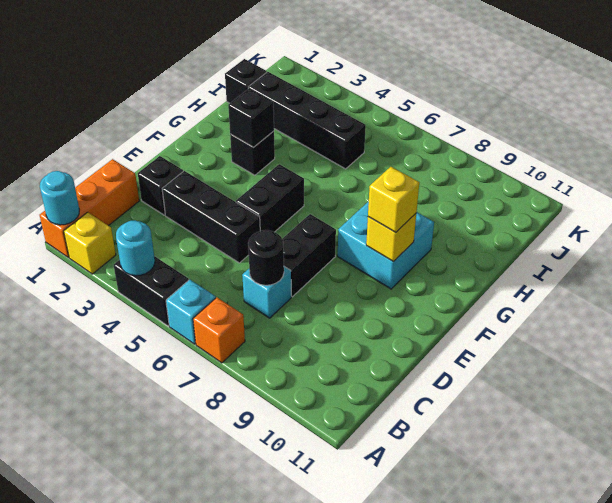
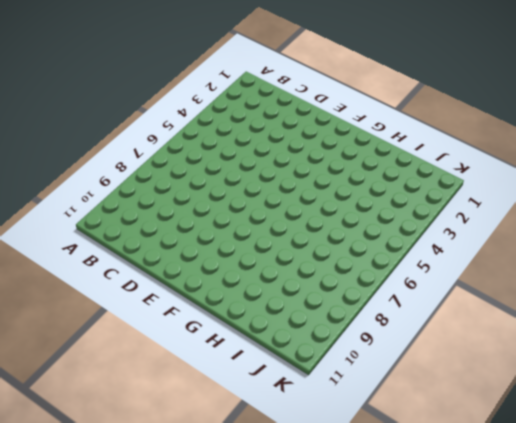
none -> orange 1x3 brick [40,159,139,258]
none -> yellow 1x1 brick [64,212,116,274]
none -> black 1x2 brick [114,256,189,326]

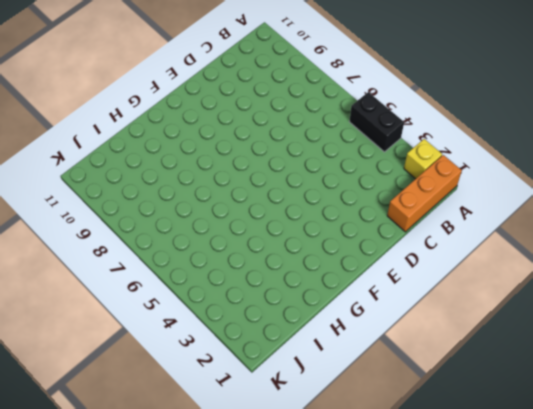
none -> cyan 1x1 brick [166,280,216,344]
none -> orange 1x1 brick [193,297,245,363]
none -> cyan 1x1 brick [242,267,291,318]

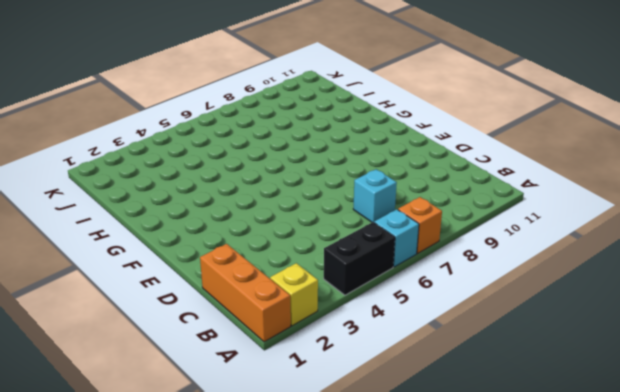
none -> black 1x1 brick [138,156,183,215]
none -> black 1x3 brick [162,171,260,263]
none -> black 1x2 brick [282,214,336,297]

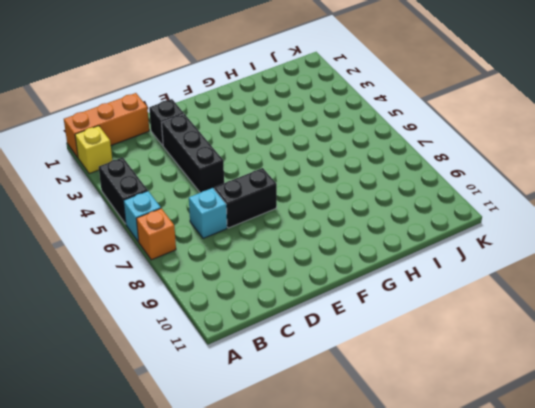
none -> black 1x2 brick [236,164,304,232]
none -> cyan 2x2 brick [338,201,434,289]
none -> black 1x1 brick [230,131,275,175]

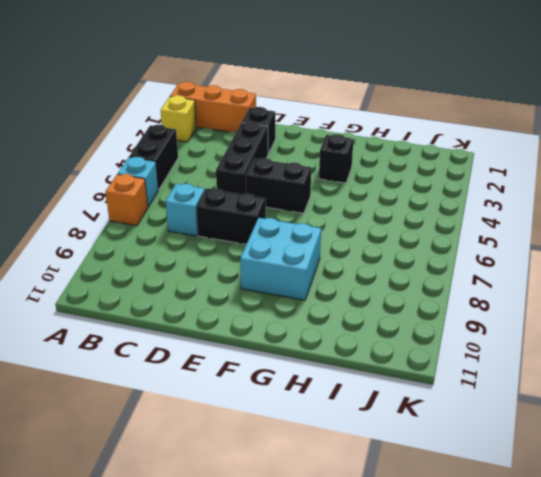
none -> black 1x1 brick [225,59,267,103]
none -> black 1x4 brick [248,72,366,169]
none -> cyan 1x1 round brick [40,171,79,225]

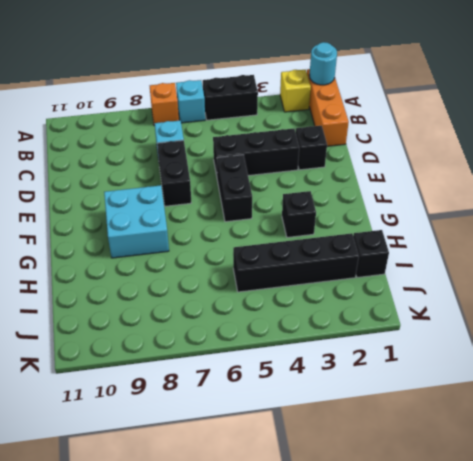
none -> cyan 1x1 round brick [116,221,155,276]
none -> black 1x1 round brick [248,230,284,285]
none -> yellow 1x1 brick [366,214,416,262]

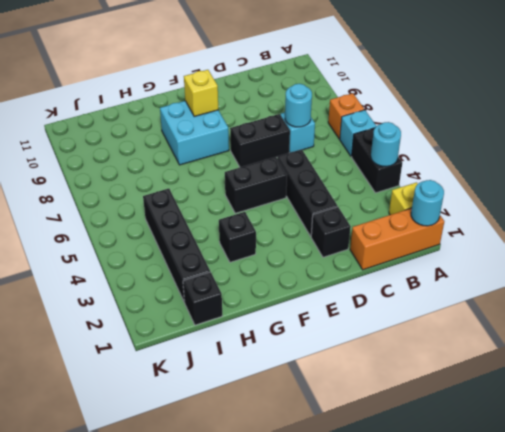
cyan 1x1 round brick [285,84,312,127] -> black 1x1 round brick [248,230,284,285]
none -> black 1x1 brick [228,88,274,147]
none -> yellow 1x1 brick [368,167,419,232]

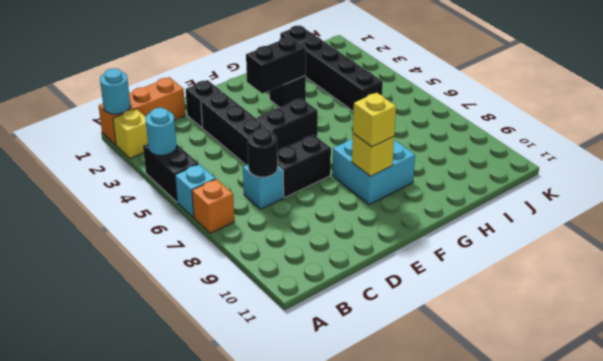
black 1x2 brick [246,37,306,94] -> black 1x1 brick [228,88,274,147]

